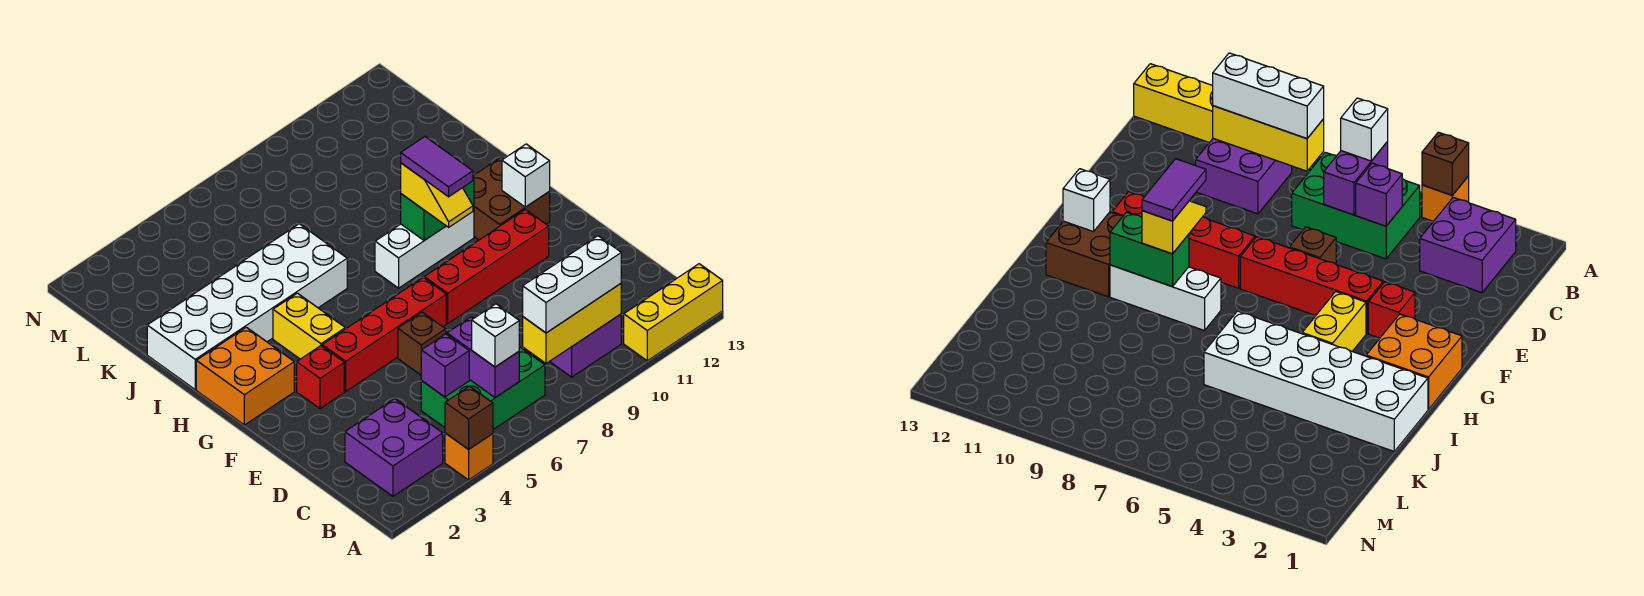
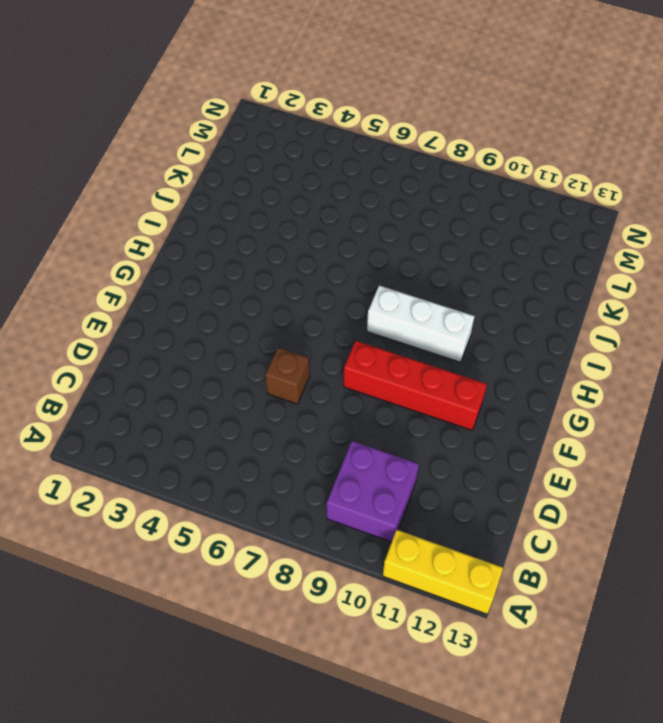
none -> orange 1x1 brick [445,433,493,480]
none -> purple 2x2 brick [345,399,443,496]
none -> green 2x3 brick [421,347,545,429]

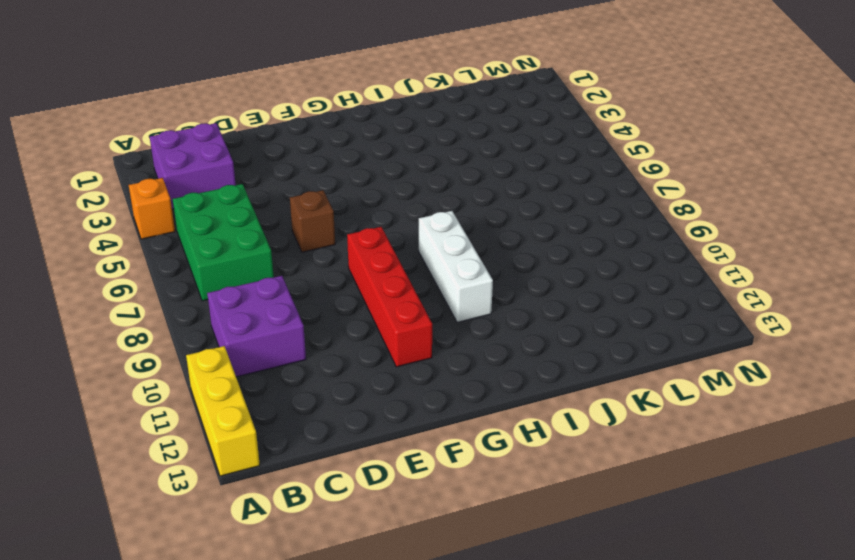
none -> red 1x1 brick [297,346,344,409]
none -> red 1x4 brick [322,278,446,392]
none -> orange 2x2 brick [196,327,294,425]

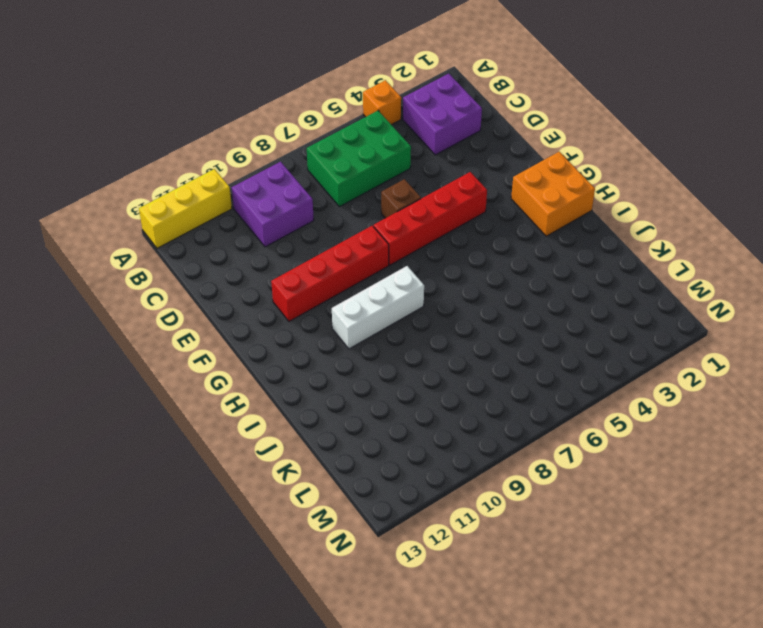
none -> red 1x1 brick [297,346,344,409]
none -> yellow 1x2 brick [273,293,345,359]
none -> brown 2x2 brick [473,157,550,240]

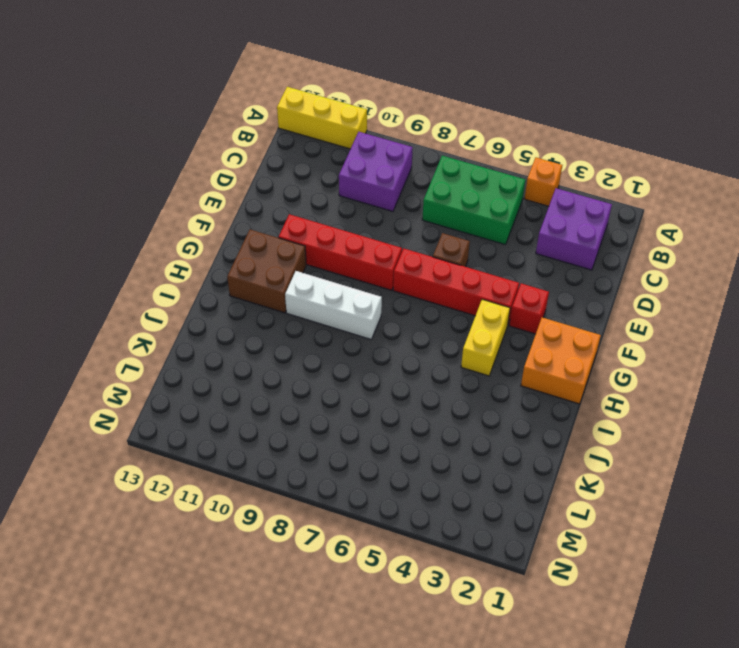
none -> white 2x6 brick [147,224,347,390]
none -> brown 1x1 brick [445,386,493,449]
none -> purple 1x2 brick [447,317,519,398]

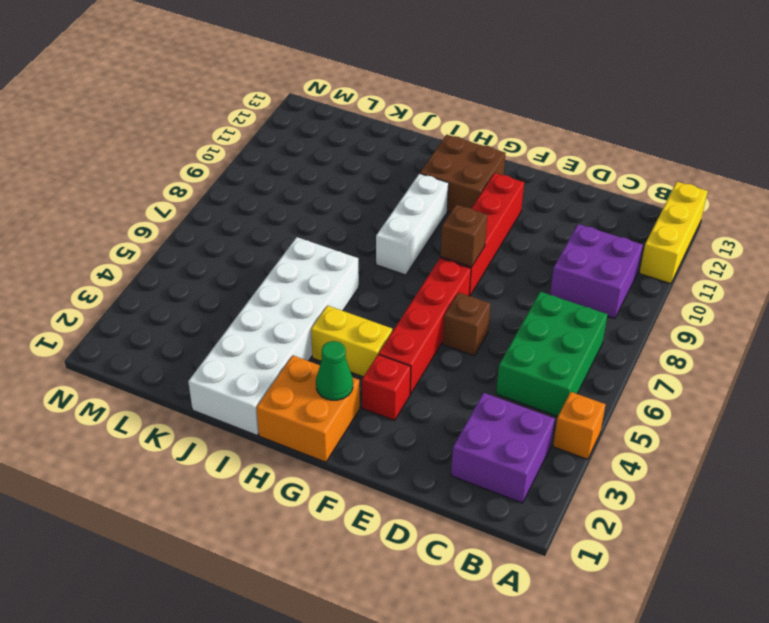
brown 1x1 brick [441,205,487,267] -> brown 1x1 brick moved to [445,386,493,449]
green 1x1 cone [316,341,353,400] -> none
none -> purple 1x2 brick [447,317,519,398]
none -> yellow 1x3 brick [523,284,621,363]
none -> purple 1x1 brick [421,334,469,397]

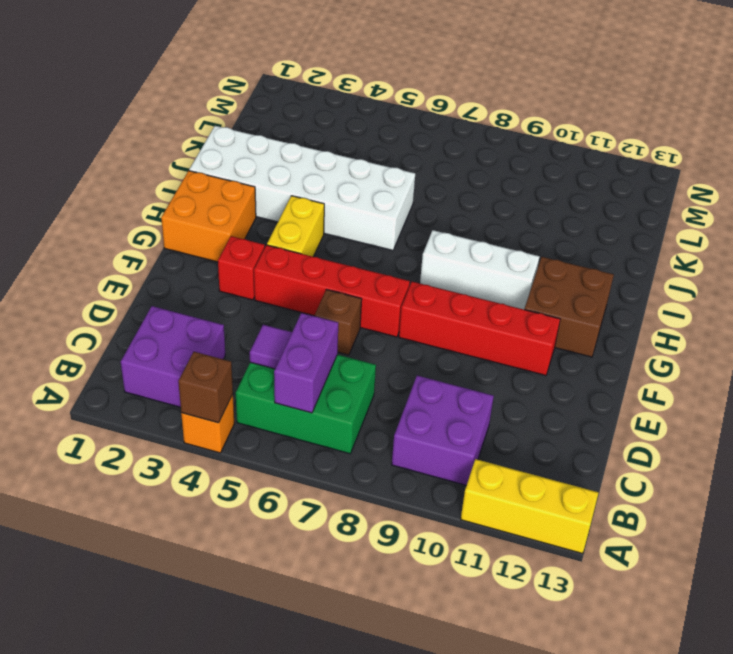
purple 1x1 tile [250,325,292,369] -> purple 1x1 brick [421,334,469,397]
none -> yellow 1x3 brick [523,284,621,363]
none -> white 1x1 brick [502,144,550,207]
none -> green 1x2 brick [401,177,474,241]

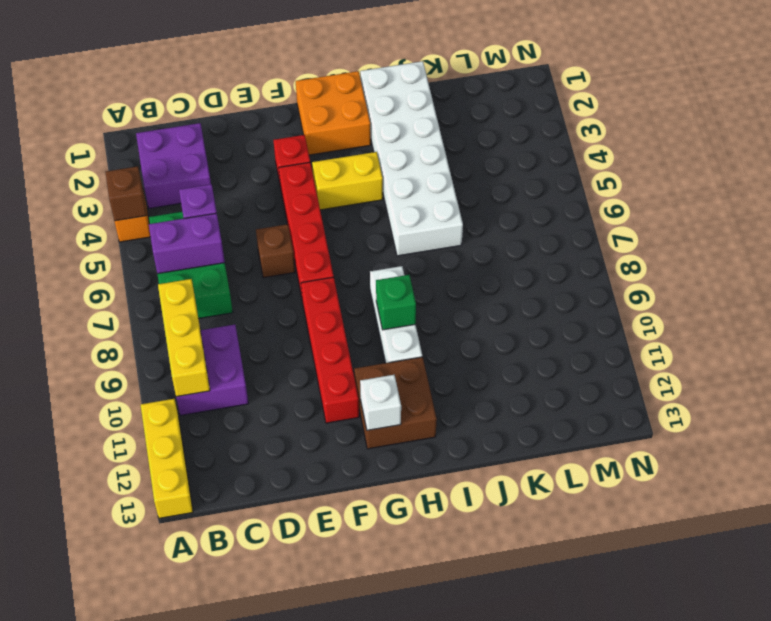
green 1x1 brick [376,275,416,330] -> green 1x2 brick [401,177,474,241]
none -> white 1x1 brick [472,304,519,367]
none -> white 1x3 brick [523,236,621,333]
none -> yellow 1x2 slope [401,163,473,227]

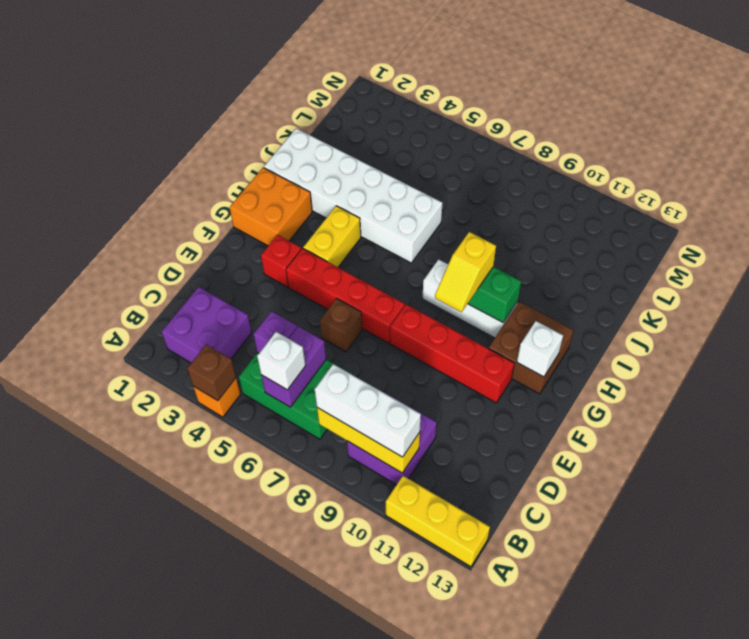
none -> purple 1x2 tile [401,137,473,197]

